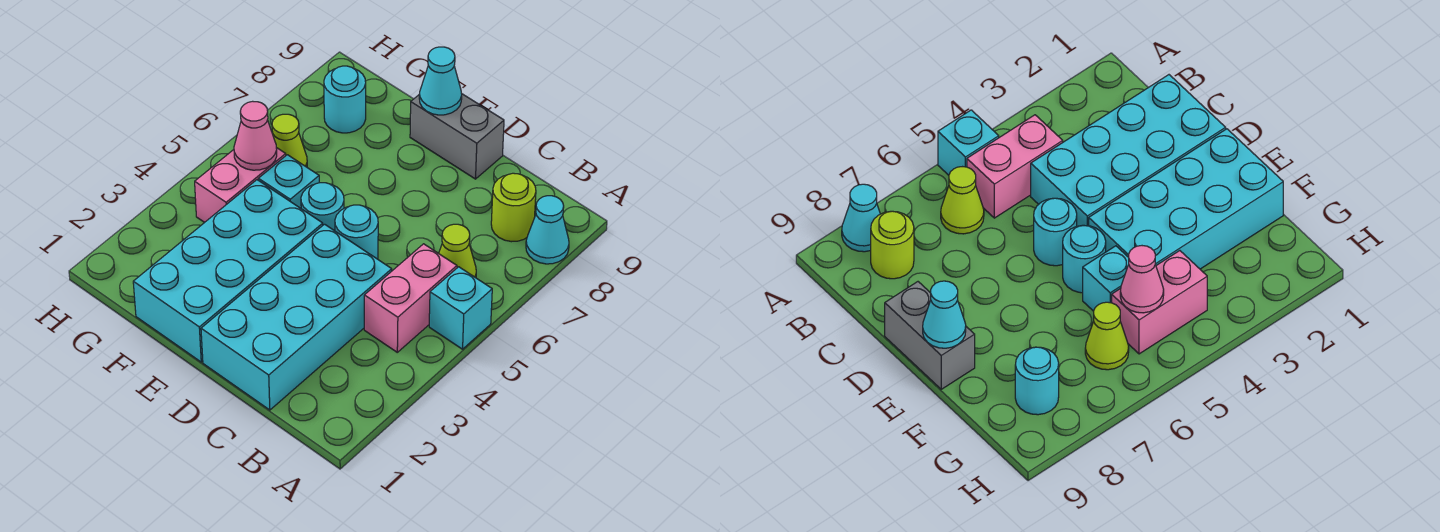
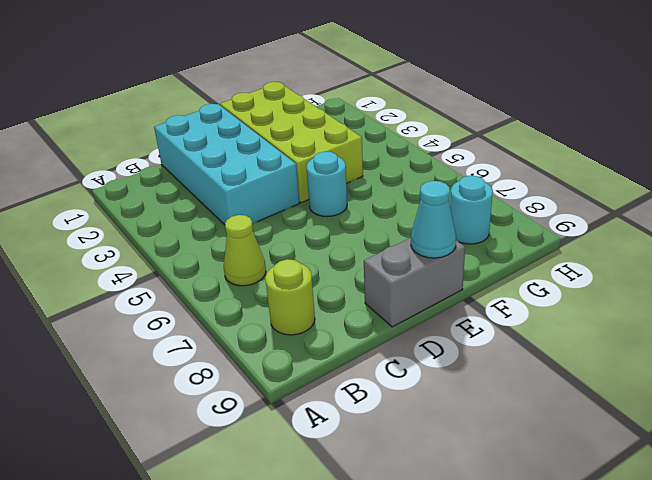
lime 2x4 brick [220,82,363,203] -> cyan 2x4 brick [133,180,323,362]
none -> cyan 1x1 brick [429,267,492,349]
none -> cyan 1x1 cone [526,196,569,264]
none -> pink 1x2 brick [364,244,457,352]

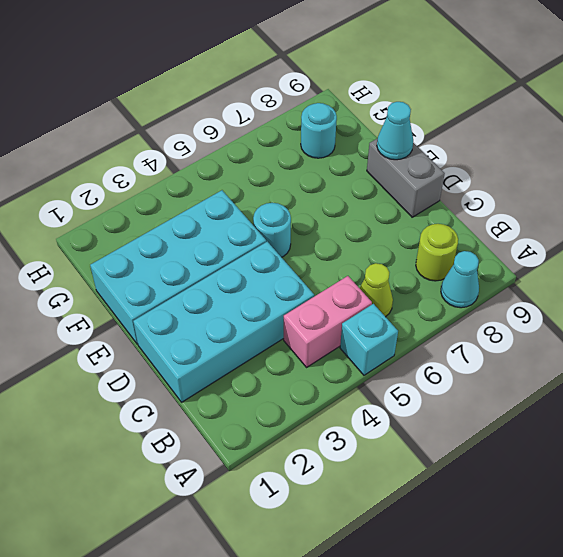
none -> cyan 1x1 round brick [335,205,378,259]
none -> cyan 1x1 brick [258,155,319,208]
none -> pink 1x2 brick [195,148,286,222]

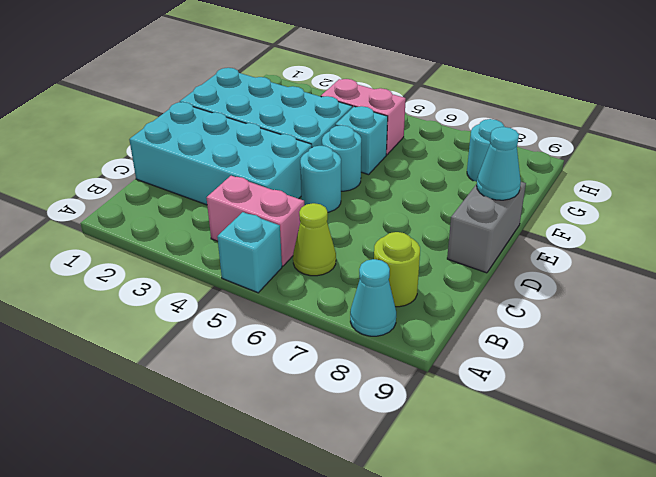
none -> lime 1x1 cone [272,114,307,167]
none -> pink 1x1 cone [234,101,277,170]

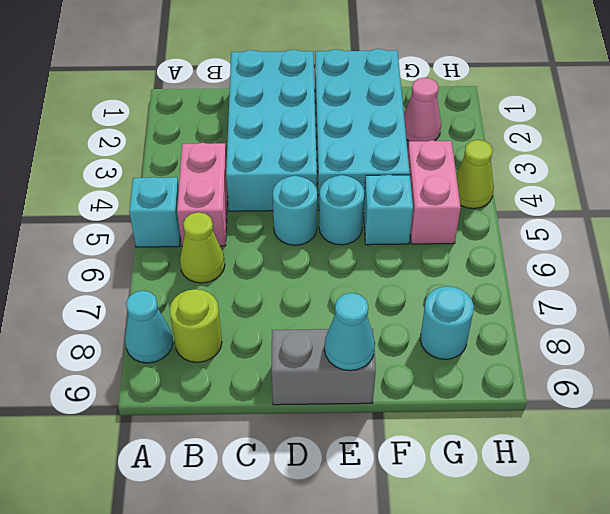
pink 1x1 cone [404,78,441,141] -> pink 1x1 cone moved to [234,101,277,170]
lime 1x1 cone [456,140,494,209] -> lime 1x1 cone moved to [272,114,307,167]

